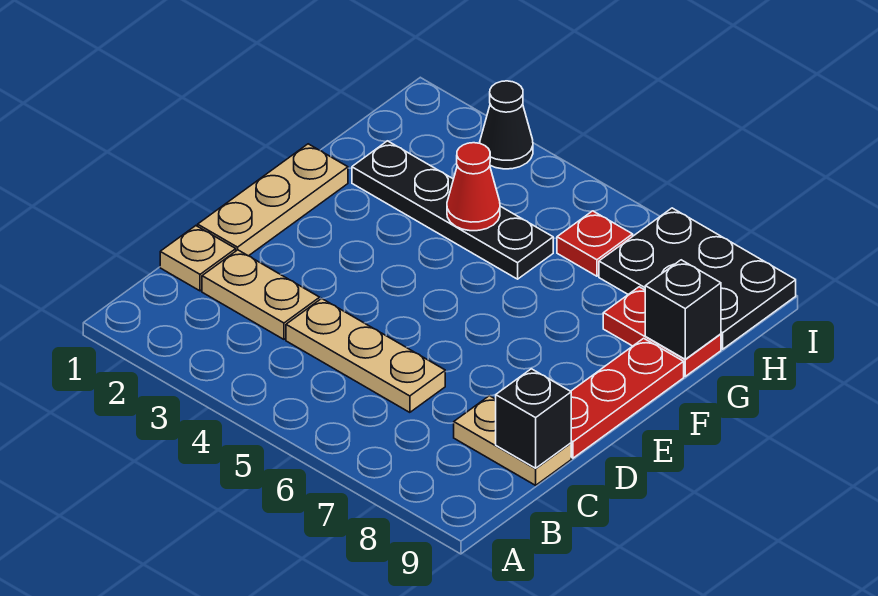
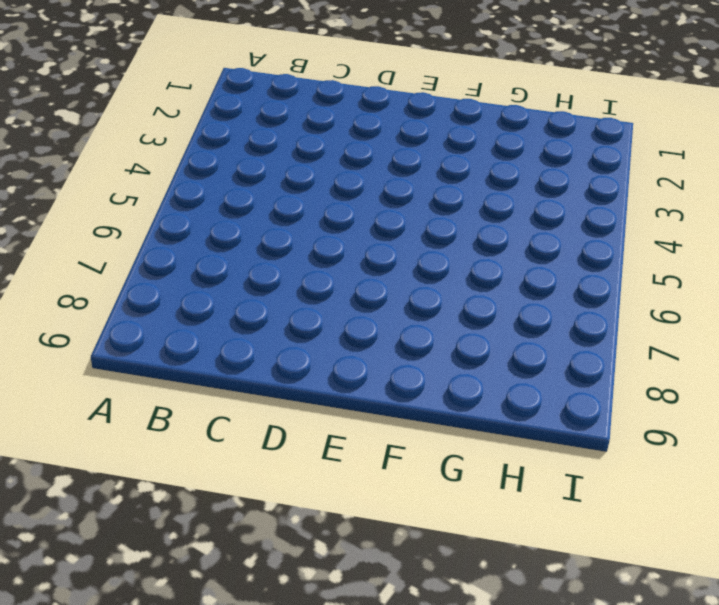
none -> tan 1x1 plate [160,226,236,291]
none -> tan 1x2 plate [202,250,320,339]
none -> tan 1x3 plate [286,299,445,412]

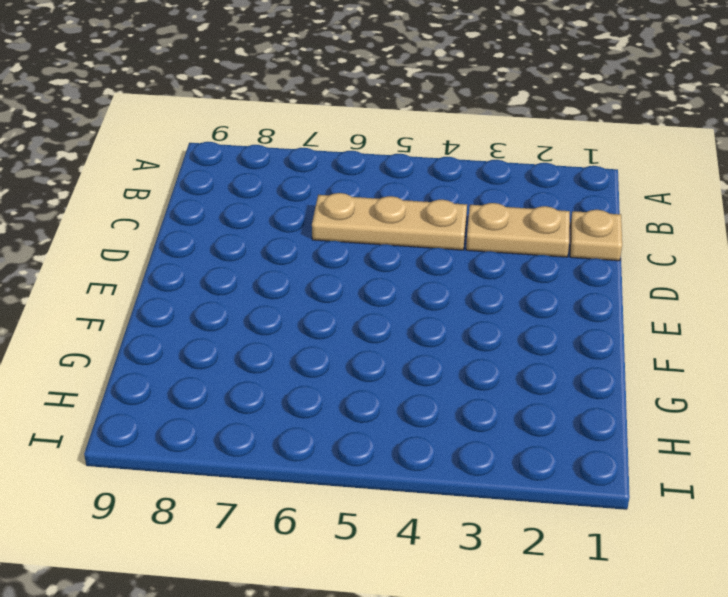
none -> tan 1x2 plate [454,396,571,485]
none -> tan 1x3 plate [198,144,348,256]
none -> red 1x3 plate [571,338,684,458]

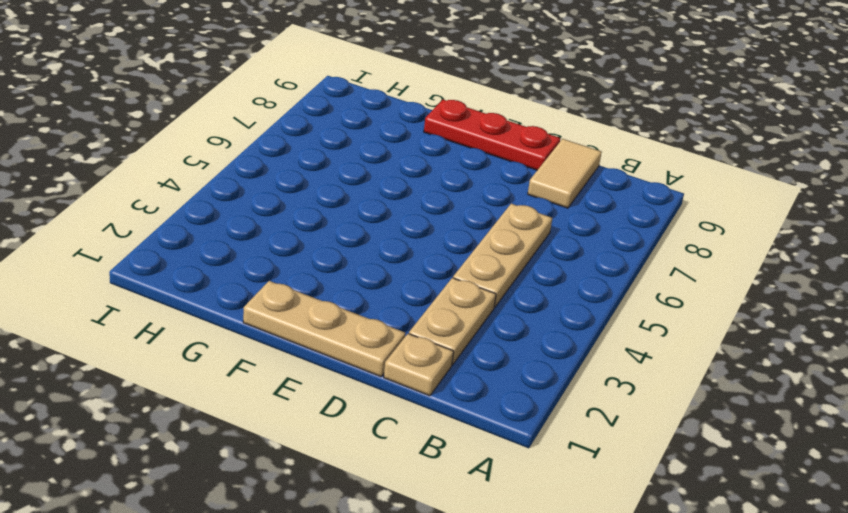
tan 1x2 tile [528,139,602,208] -> tan 1x2 plate [454,396,571,485]
none -> black 1x4 plate [352,141,553,279]
none -> red 1x2 plate [603,287,721,376]
none -> red 1x1 plate [557,211,633,276]

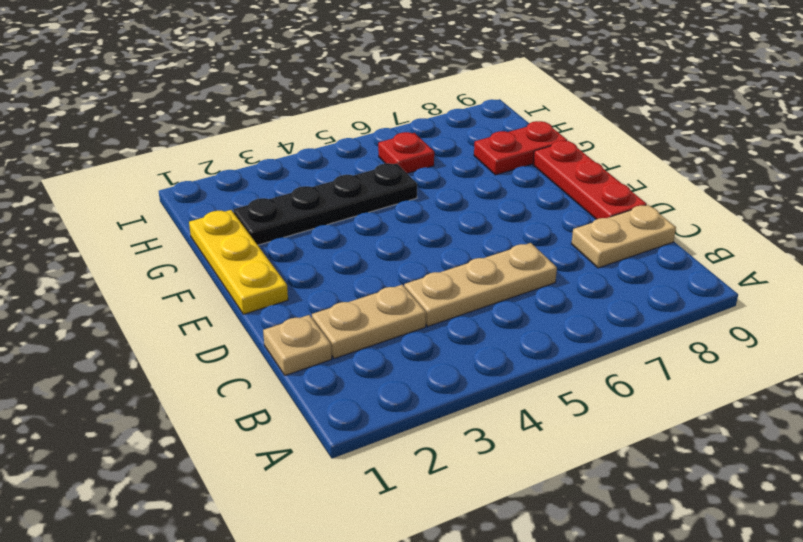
yellow 1x3 plate [189,210,288,314] -> tan 1x3 plate [198,144,348,256]
none -> black 2x3 plate [599,208,796,349]
none -> black 1x1 cone [480,81,533,169]
none -> black 1x1 brick [496,369,571,468]

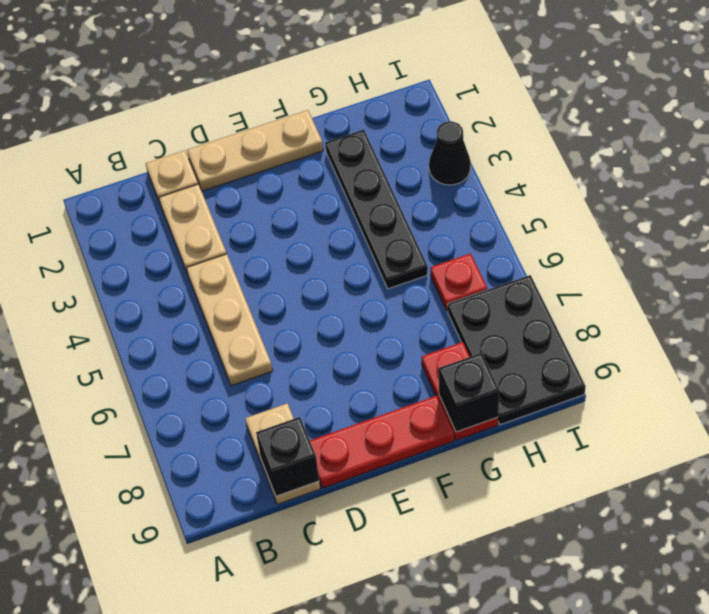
none -> red 1x1 cone [447,143,500,231]

